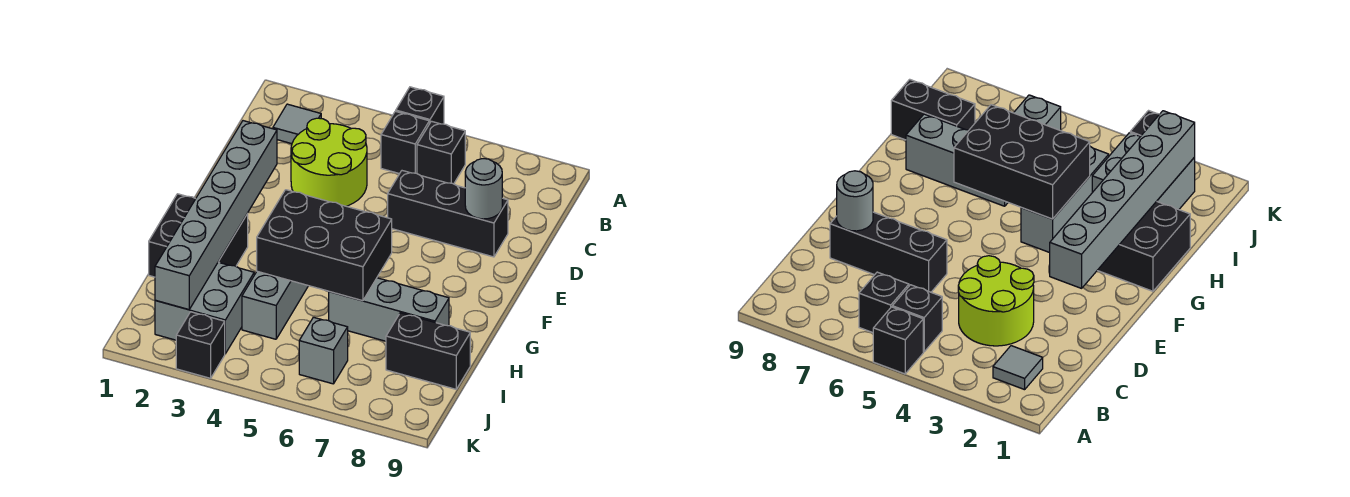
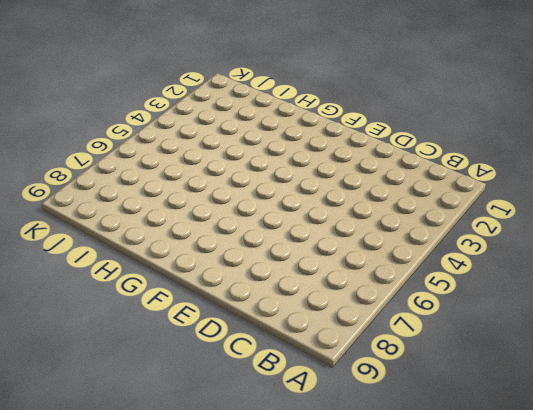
none -> black 1x1 brick [396,87,444,124]
none -> grey 1x1 tile [273,104,321,144]
none -> black 1x1 brick [381,111,429,174]

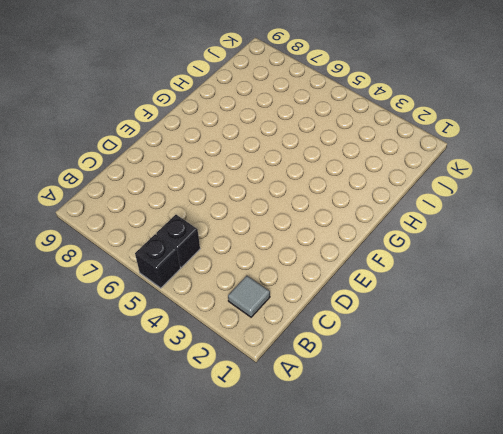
none -> black 1x1 brick [417,121,465,184]
none -> lime 2x2 round brick [291,118,367,206]
none -> black 1x3 brick [388,171,508,257]

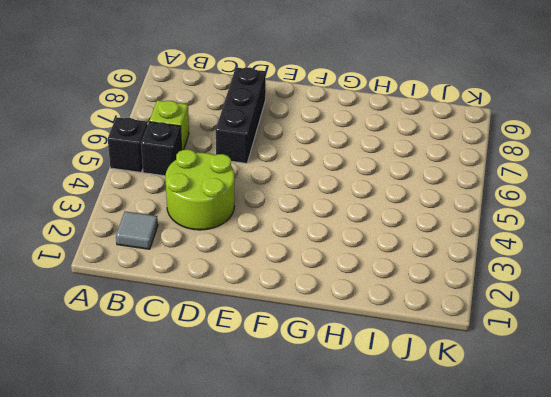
lime 1x1 brick [149,100,189,150] -> black 1x1 brick [417,121,465,184]
none -> black 2x2 brick [149,194,248,277]
none -> grey 1x3 brick [242,271,308,339]
none -> grey 1x3 brick [329,278,449,341]

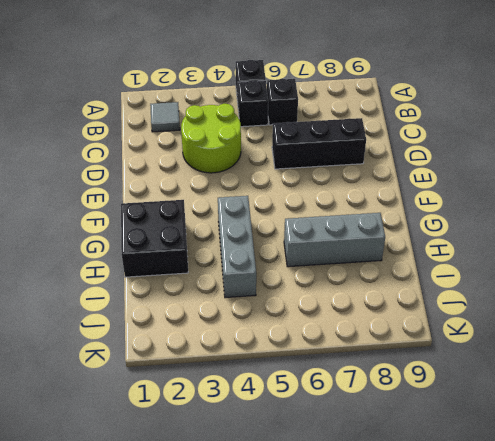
none -> grey 2x2 brick [155,262,254,354]
none -> black 1x2 brick [386,313,470,389]
none -> grey 1x1 brick [299,317,348,384]

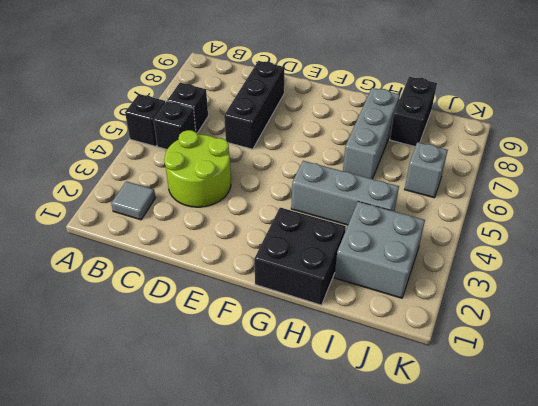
none -> black 1x1 brick [176,312,225,378]
none -> grey 1x1 round brick [465,159,502,219]
none -> grey 1x6 brick [155,121,277,310]

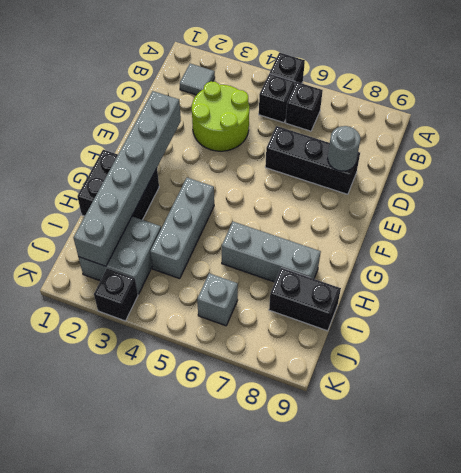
none -> black 2x3 brick [257,190,392,301]

